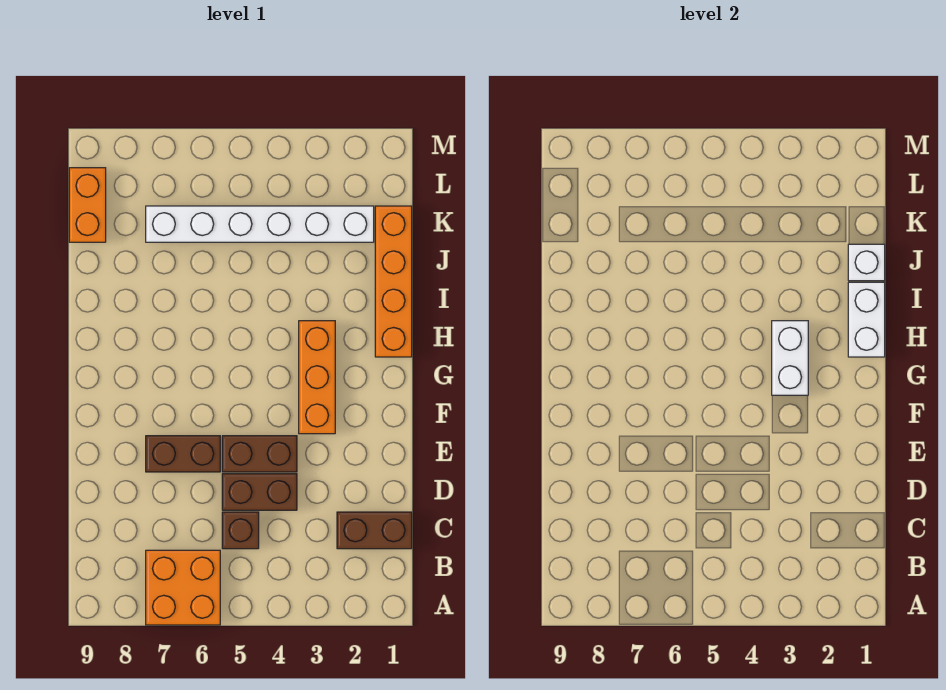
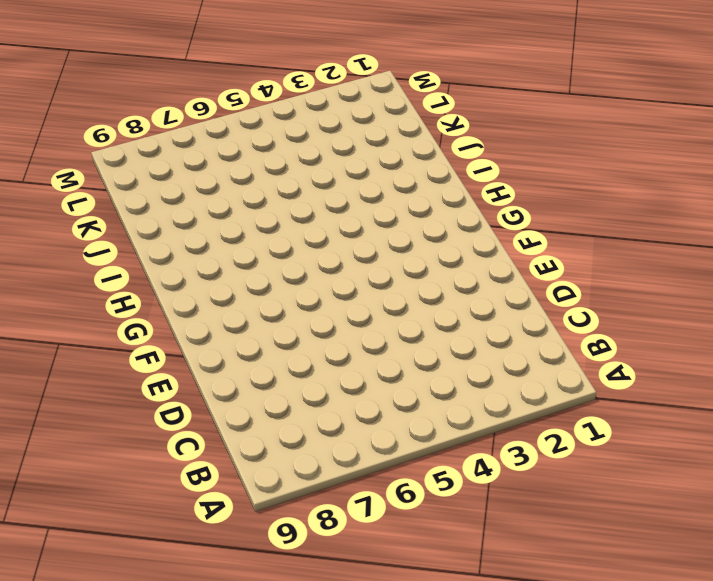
none -> orange 2x2 brick [146,550,220,625]
none -> brown 1x2 brick [337,512,412,549]
none -> brown 1x1 brick [222,512,259,549]

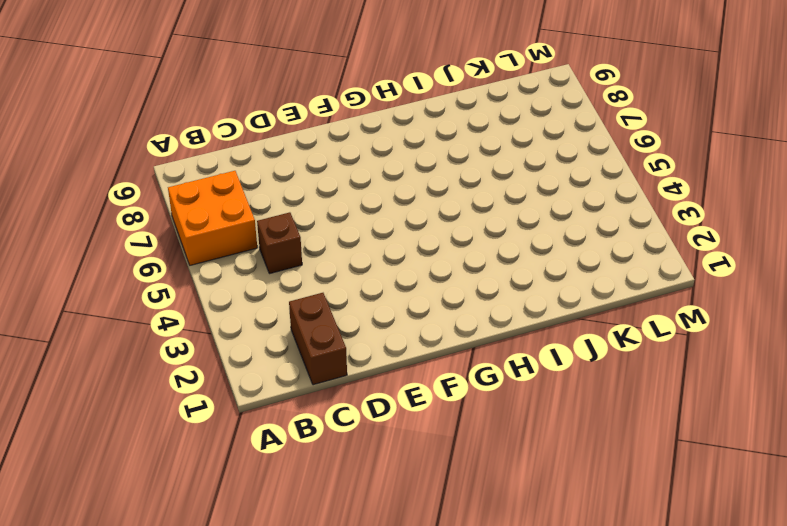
none -> brown 1x2 brick [222,474,297,510]
none -> brown 1x2 brick [222,436,297,472]
none -> brown 1x2 brick [146,436,220,472]

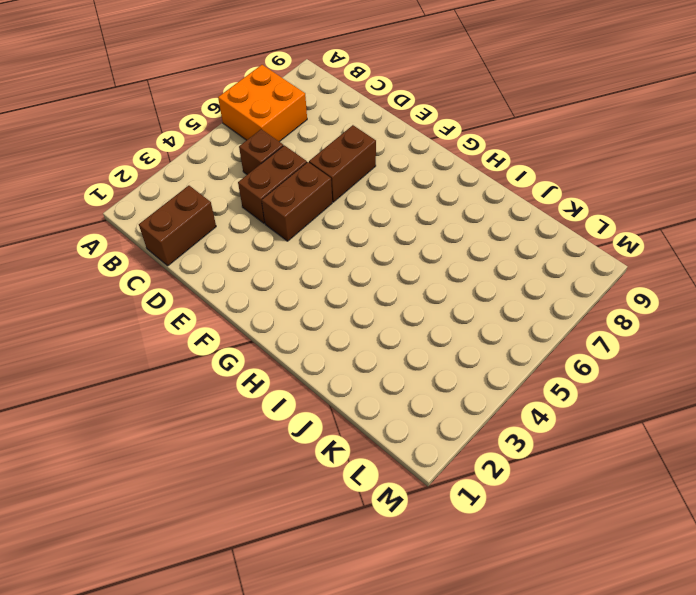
none -> orange 1x3 brick [299,321,335,434]
none -> orange 1x4 brick [375,206,412,357]
none -> white 1x6 brick [146,206,374,242]

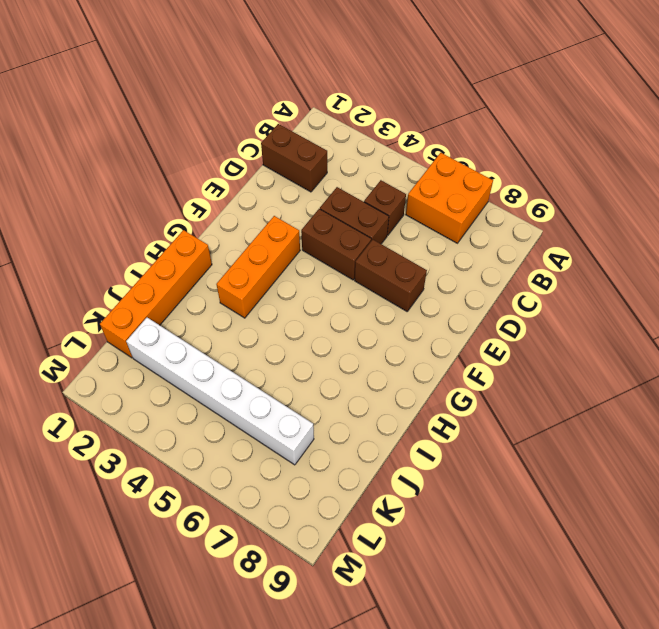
none -> orange 1x2 brick [69,168,106,242]
none -> white 1x2 brick [772,321,808,395]
none -> white 1x2 brick [848,282,885,357]

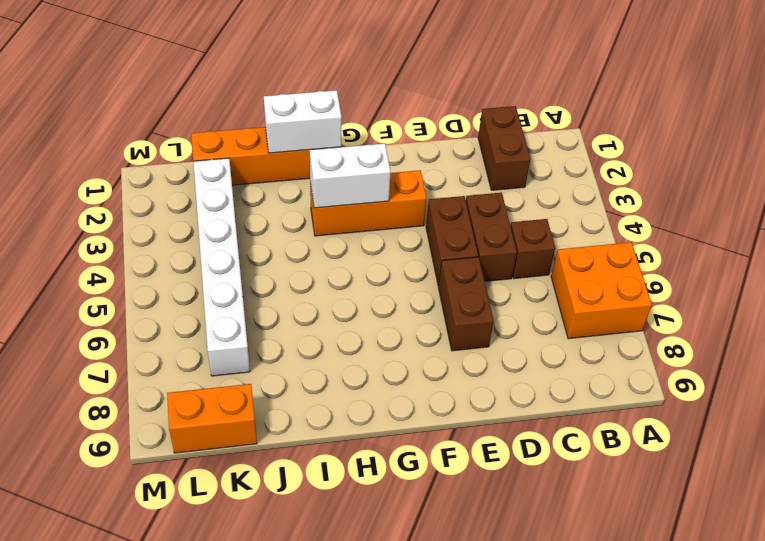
none -> white 1x1 brick [848,244,885,281]

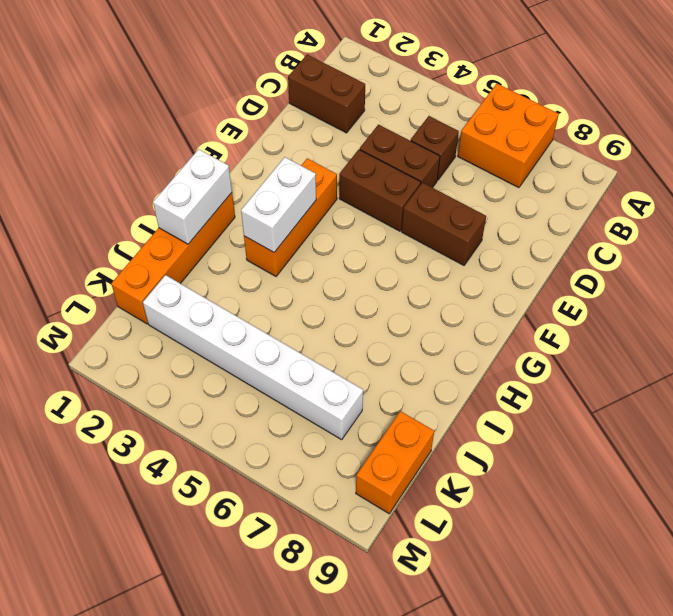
none -> white 1x1 brick [848,244,885,281]

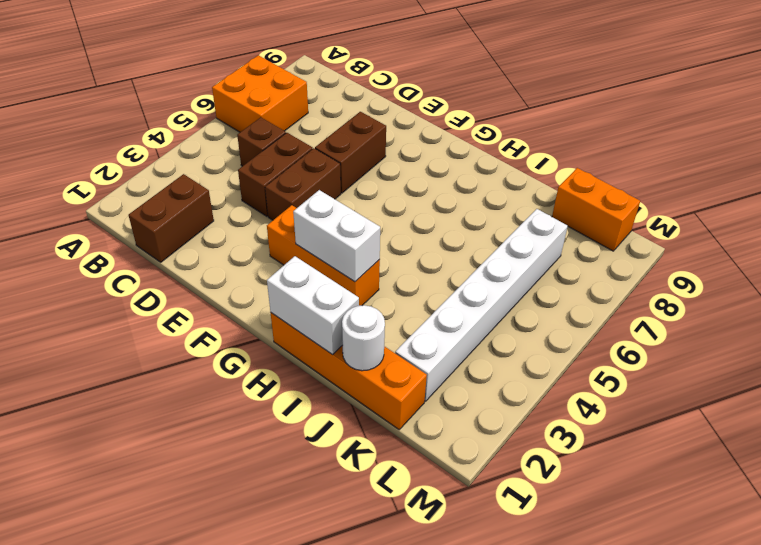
white 1x1 round brick [342,305,385,371] -> white 1x1 brick [848,244,885,281]

